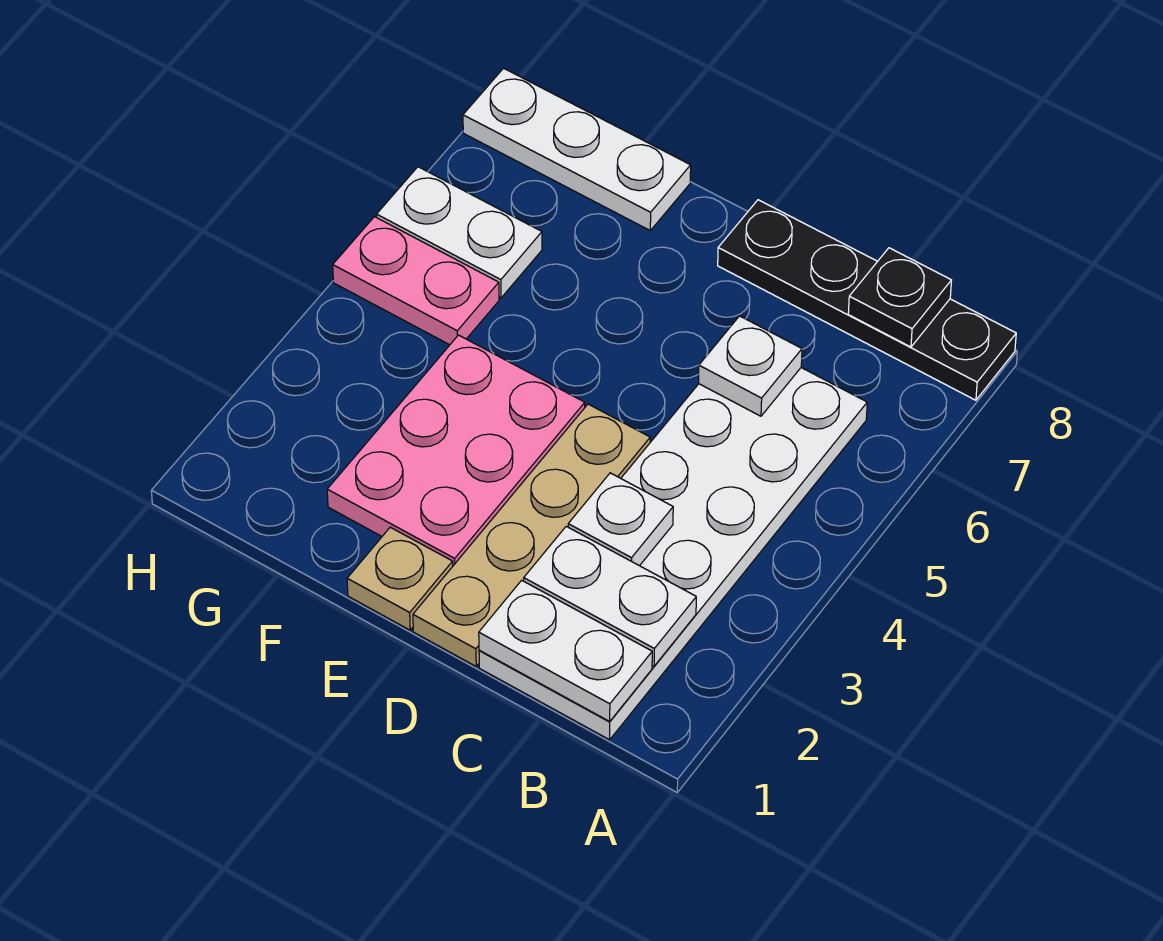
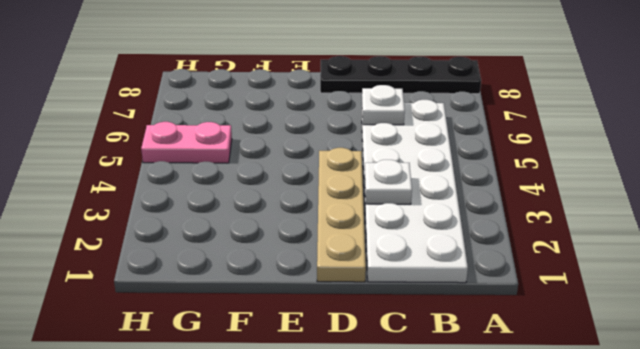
none -> tan 1x1 plate [347,527,453,630]
none -> pink 2x3 plate [327,335,585,566]
none -> white 1x3 plate [463,68,691,230]

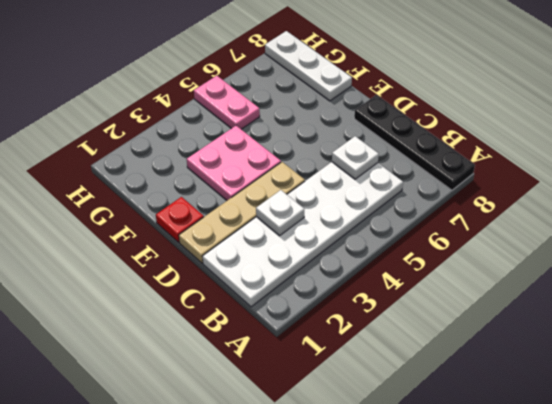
red 1x1 plate [156,197,204,242] -> tan 1x1 plate [347,527,453,630]
pink 2x2 plate [187,126,281,200] -> pink 2x3 plate [327,335,585,566]
none -> white 1x2 plate [377,167,542,298]
none -> white 1x2 plate [479,580,652,721]
none -> white 1x2 plate [524,526,696,666]

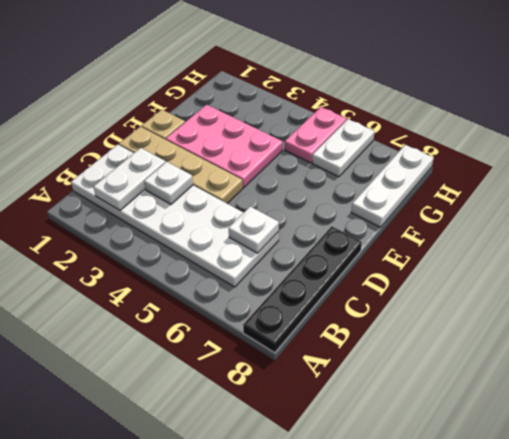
none -> white 1x2 plate [479,580,652,721]
none -> black 1x1 plate [848,248,951,347]

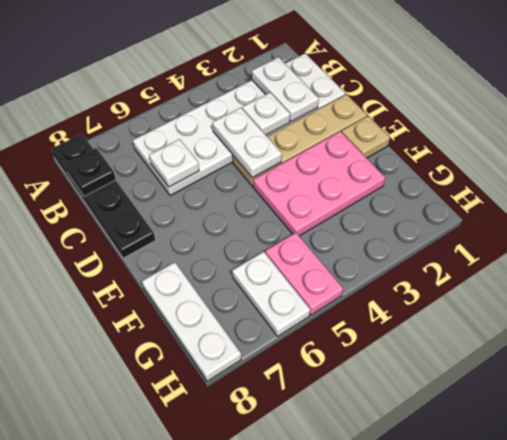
white 1x2 plate [212,108,282,178] -> white 1x2 plate moved to [479,580,652,721]

